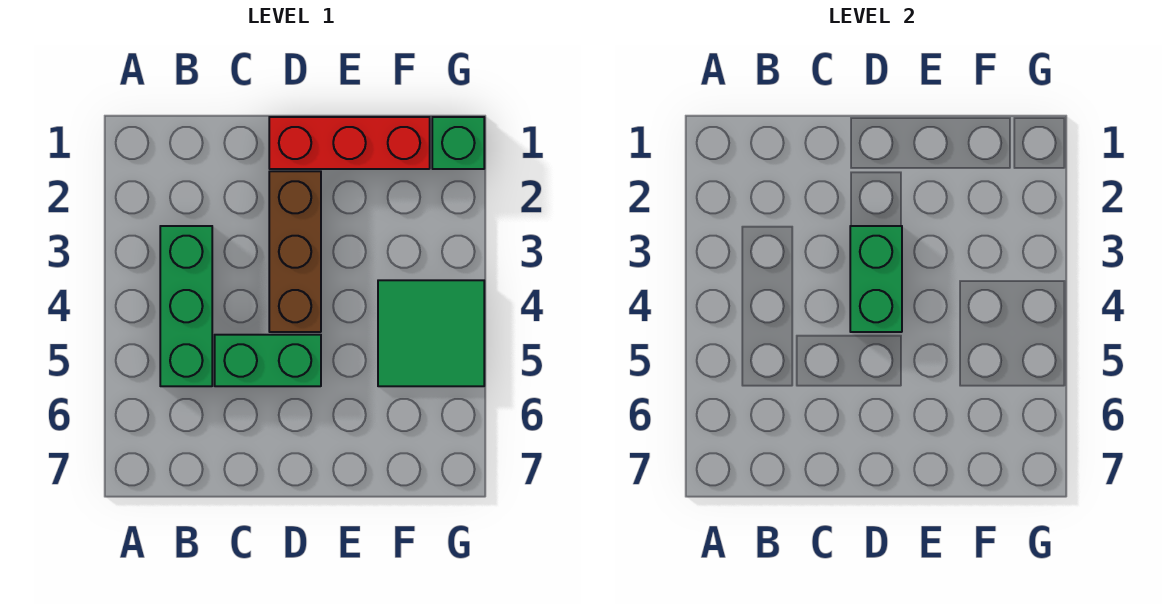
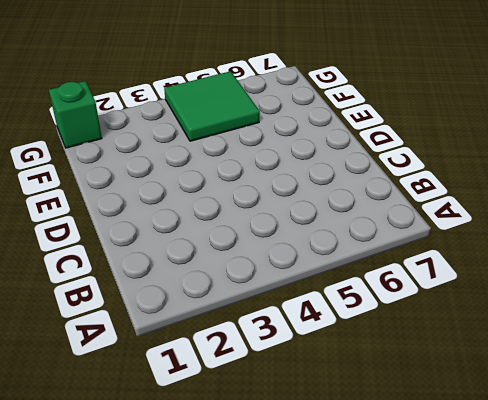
none -> green 1x3 brick [160,226,212,386]
none -> green 1x2 brick [215,335,321,386]

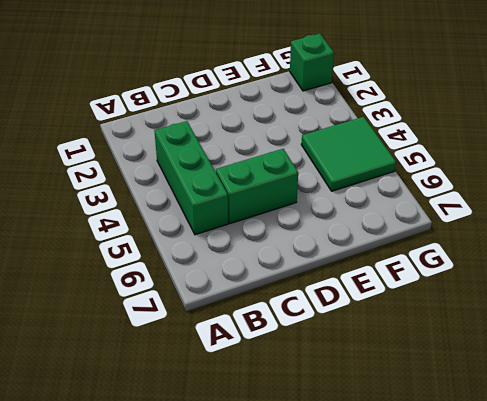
none -> red 1x3 brick [269,117,430,169]
none -> brown 1x3 brick [269,171,321,332]

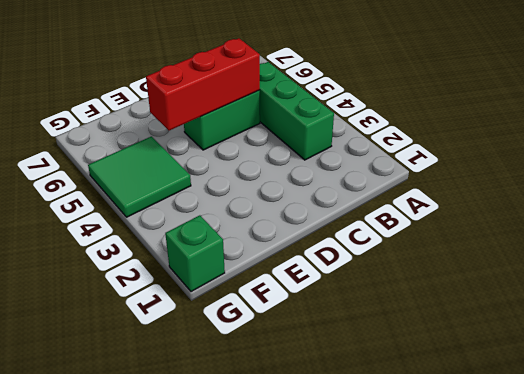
red 1x3 brick [146,38,260,131] -> red 1x3 brick moved to [269,117,430,169]
none -> brown 1x3 brick [269,171,321,332]
none -> green 1x2 brick [850,226,902,332]

